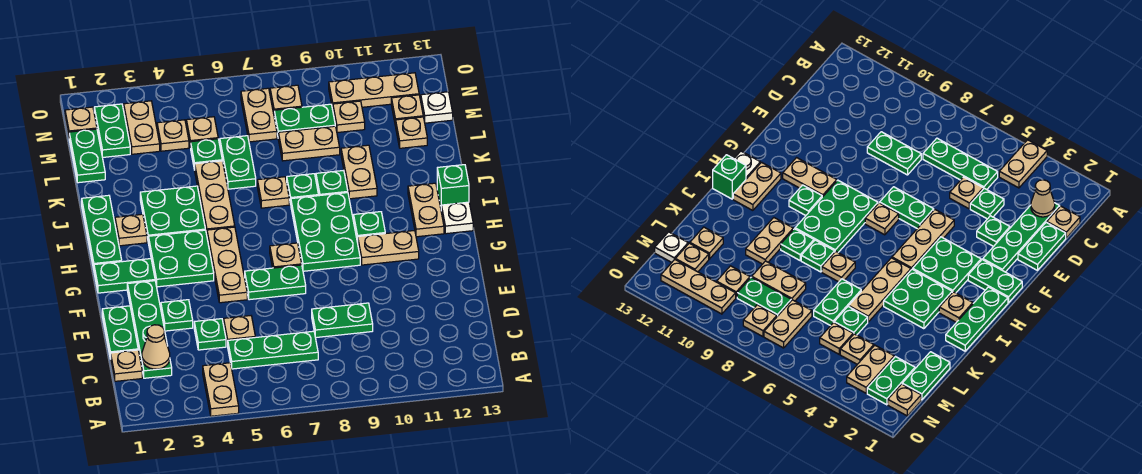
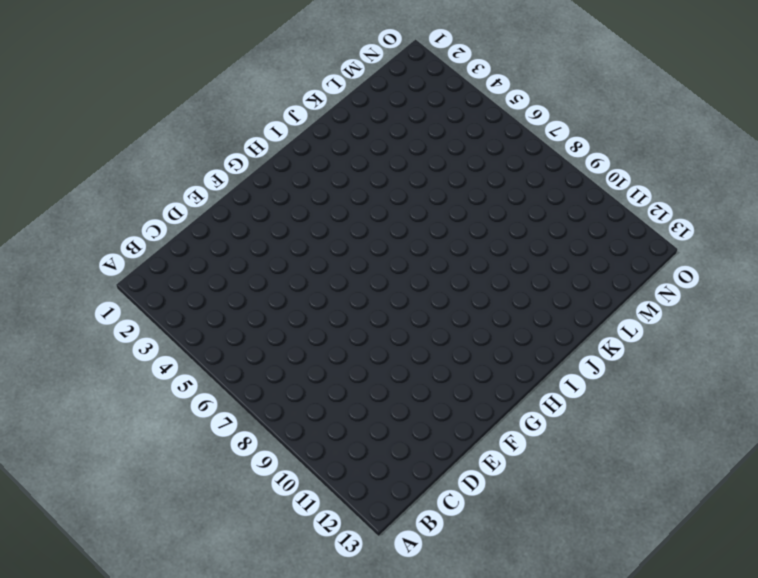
none -> tan 1x2 plate [203,363,239,416]
none -> tan 1x1 plate [111,350,142,381]
none -> green 1x4 plate [127,281,172,378]
none -> green 1x3 plate [228,331,318,369]

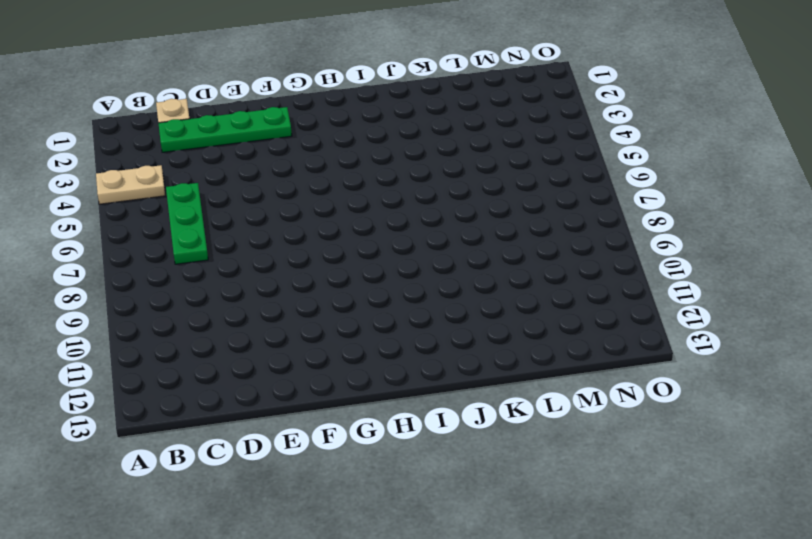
none -> green 1x2 plate [102,306,138,359]
none -> green 1x1 plate [194,319,226,350]
none -> tan 1x1 plate [224,316,255,346]
none -> green 1x2 plate [312,303,373,338]

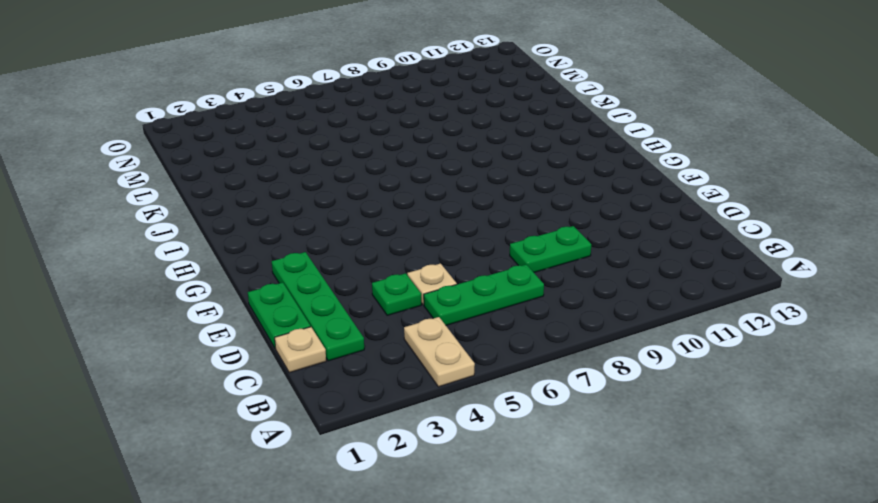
none -> green 1x1 plate [161,300,193,331]
none -> tan 1x3 plate [207,227,247,303]
none -> green 1x2 plate [245,265,306,300]
none -> green 1x2 plate [94,259,155,293]

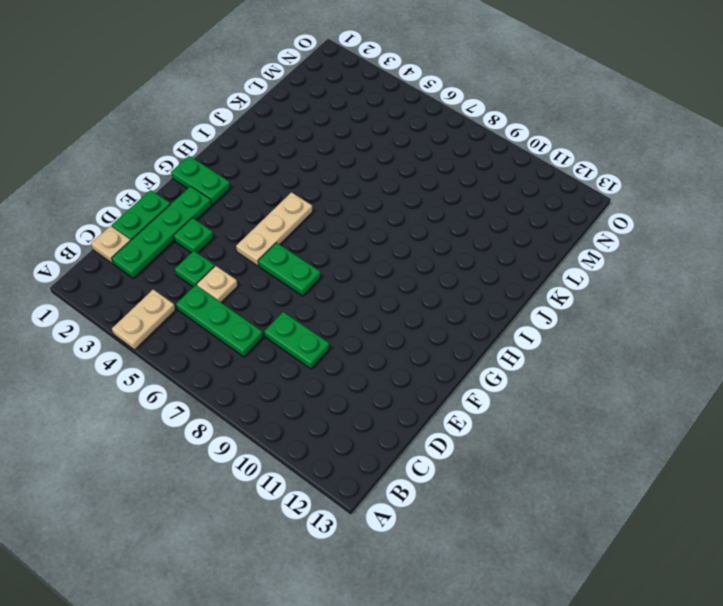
none -> green 2x2 plate [148,230,214,287]
none -> tan 1x1 plate [270,243,302,268]
none -> green 2x3 plate [291,193,360,271]
none -> tan 1x2 plate [358,231,419,265]

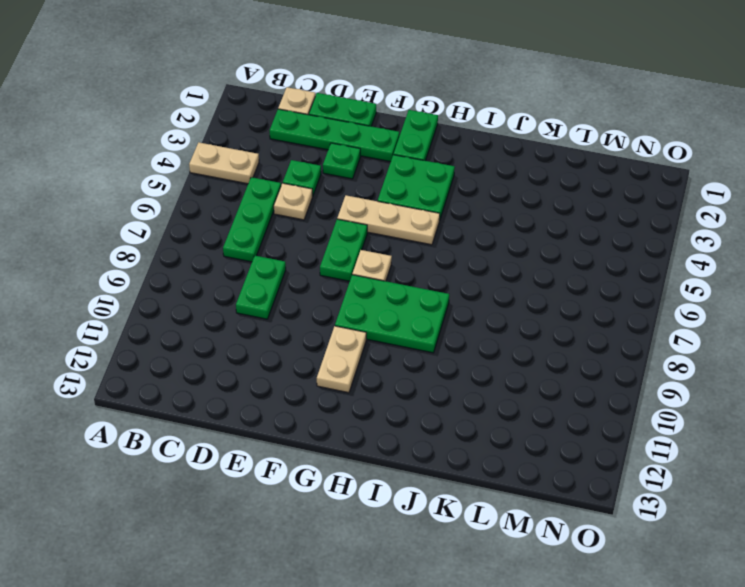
none -> green 1x3 plate [82,195,122,269]
none -> green 1x1 plate [354,212,385,243]
none -> tan 1x2 plate [408,183,444,237]
none -> white 1x1 plate [441,202,473,234]

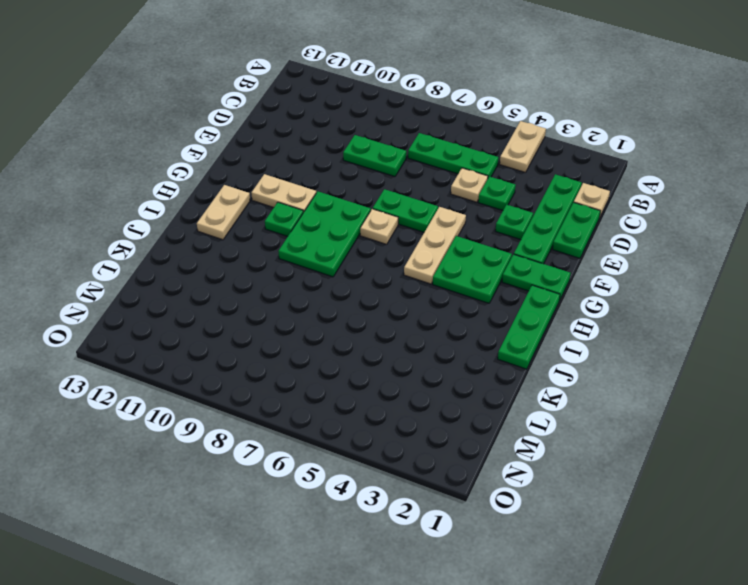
none -> white 1x1 plate [441,202,473,234]
none -> tan 1x1 plate [115,214,147,246]
none -> green 2x2 plate [140,186,205,238]
none -> tan 1x3 plate [195,161,235,235]

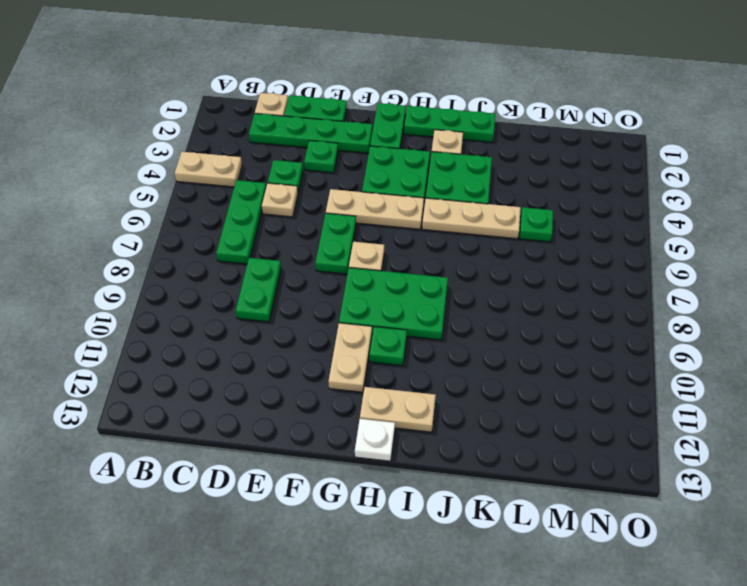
none -> green 1x1 brick [437,165,469,208]
none -> tan 1x1 plate [257,177,289,208]
none -> green 1x1 plate [287,174,319,204]
none -> green 1x1 plate [316,170,348,196]

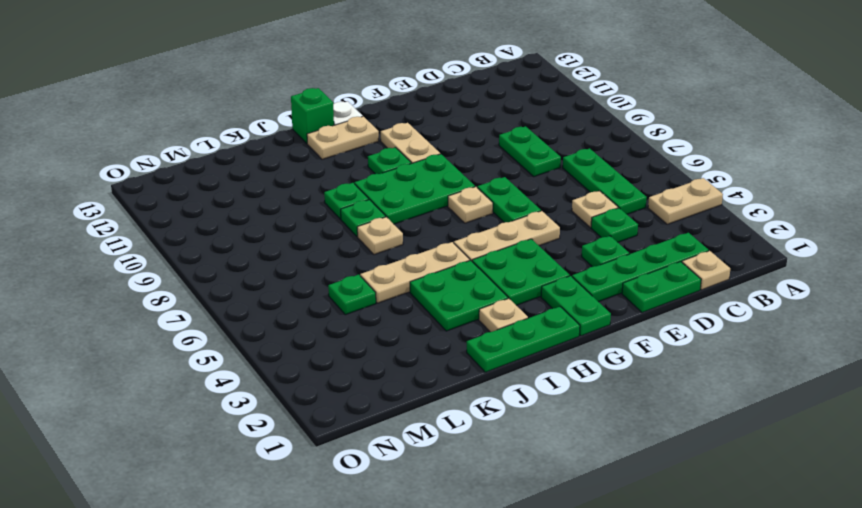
none -> tan 1x2 plate [341,145,377,199]
none -> green 1x2 plate [220,136,256,189]
none -> green 1x2 plate [69,129,105,183]
none -> tan 1x2 plate [278,126,340,161]

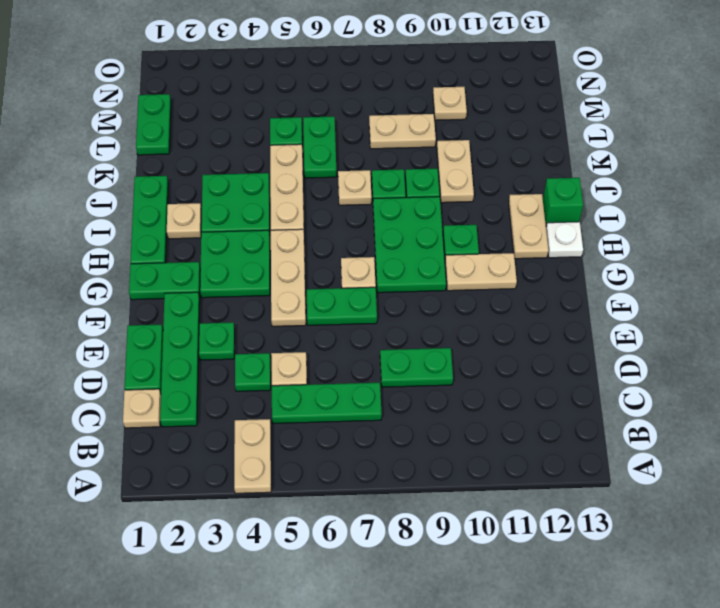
none -> tan 1x1 plate [396,117,427,148]
none -> green 1x2 plate [94,104,130,157]
none -> tan 1x2 plate [124,101,160,154]
none -> tan 1x1 plate [157,120,189,151]

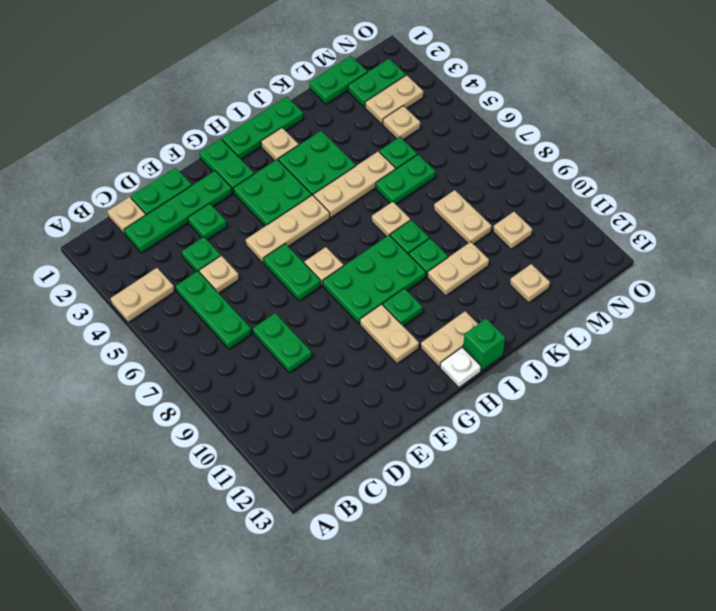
none -> tan 1x1 plate [186,117,218,148]
none -> tan 1x2 plate [241,88,277,142]
none -> green 1x2 plate [274,104,335,135]
none -> tan 1x1 plate [391,95,423,126]

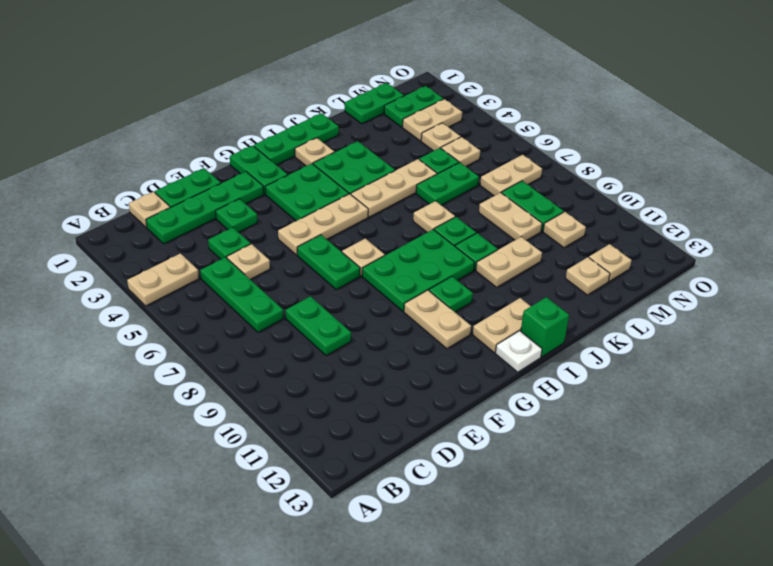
none -> white 1x1 plate [421,92,453,123]
none -> tan 1x1 plate [65,107,97,136]
none -> tan 1x1 plate [270,85,302,114]
none -> tan 1x3 plate [329,73,419,109]

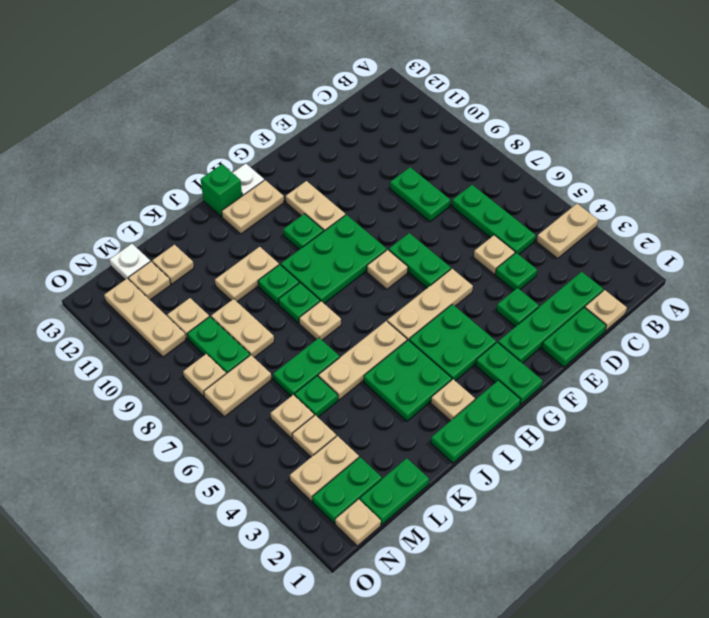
none -> tan 1x1 cone [142,325,170,369]

